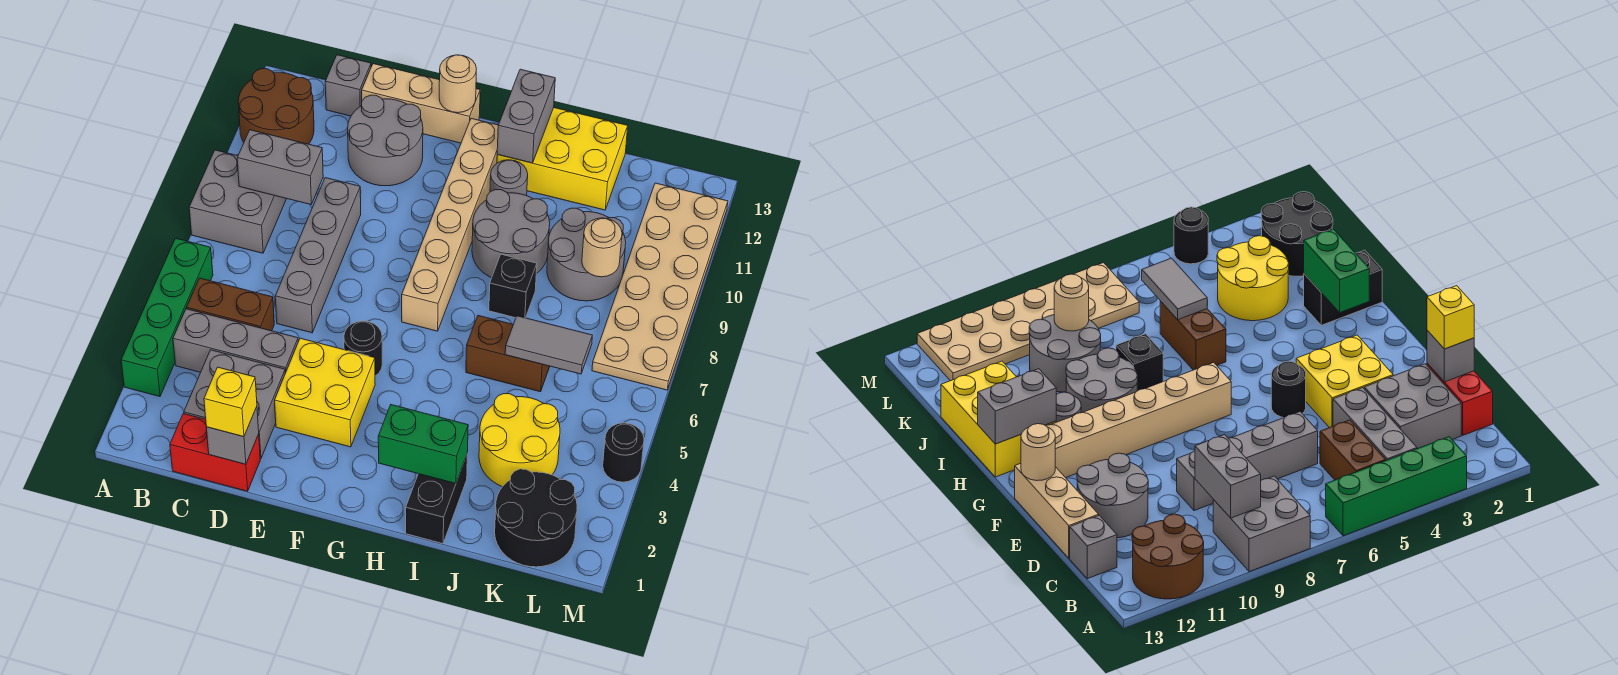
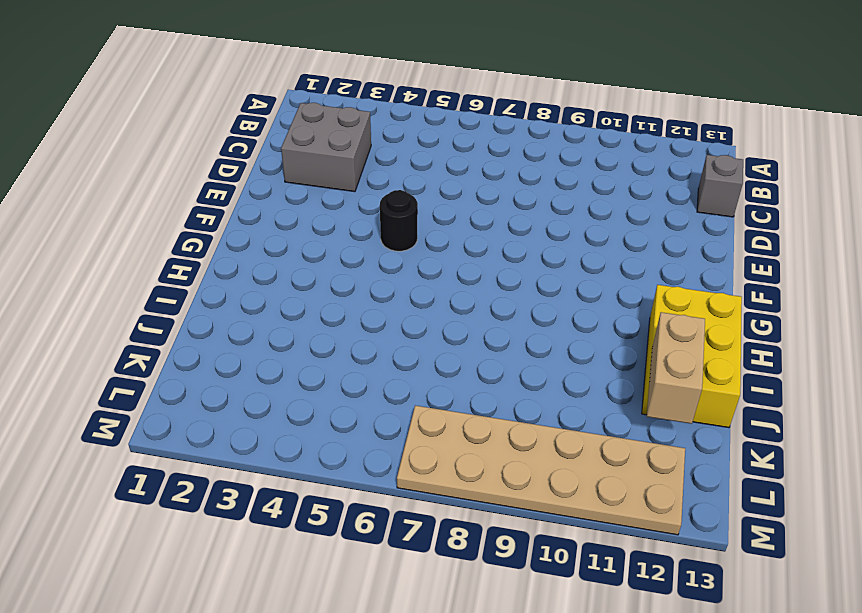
tan 1x2 brick [647,312,705,424] -> none
none -> green 1x4 brick [121,238,213,397]
none -> grey 2x2 brick [189,150,287,253]
none -> brown 2x2 round brick [238,69,314,144]
none -> grey 1x3 brick [173,309,298,373]

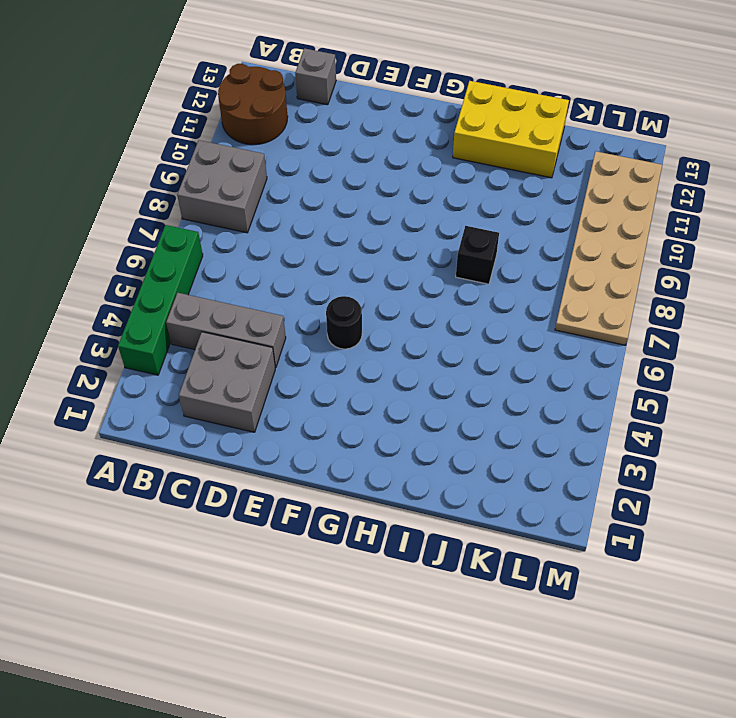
none -> brown 1x2 brick [187,278,274,331]
none -> red 1x2 brick [170,414,260,491]
none -> grey 1x4 brick [275,178,361,333]
none -> grey 2x2 round brick [348,95,423,186]

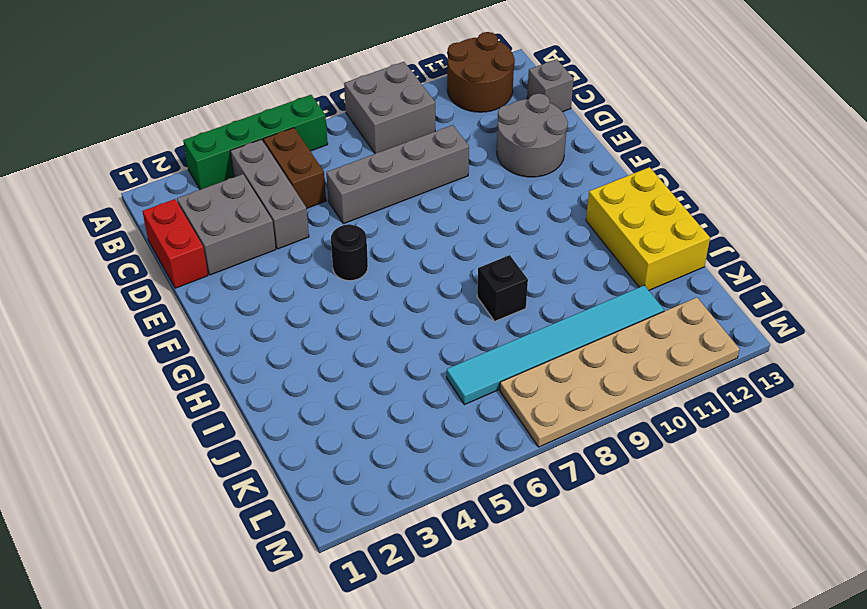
cyan 1x6 tile [447,285,664,405] -> grey 2x2 round brick [547,208,626,301]
none -> tan 1x3 brick [362,64,480,143]
none -> yellow 2x2 brick [275,338,375,447]
none -> tan 1x6 brick [402,118,498,331]
none -> grey 2x2 round brick [472,190,550,278]

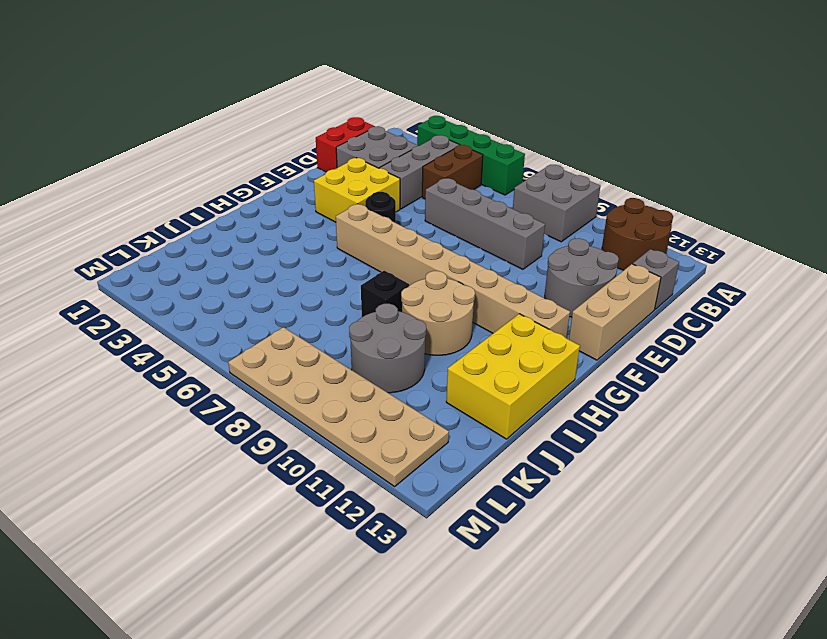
tan 1x8 brick [336,204,570,338] -> tan 1x6 brick [402,118,498,331]
tan 2x2 round brick [401,271,475,355] -> grey 2x2 round brick [472,190,550,278]
none -> grey 1x1 round brick [490,160,528,196]
none -> black 1x2 brick [406,455,467,544]
none -> brown 1x2 brick [466,316,550,392]
none -> yellow 2x2 round brick [479,394,560,487]

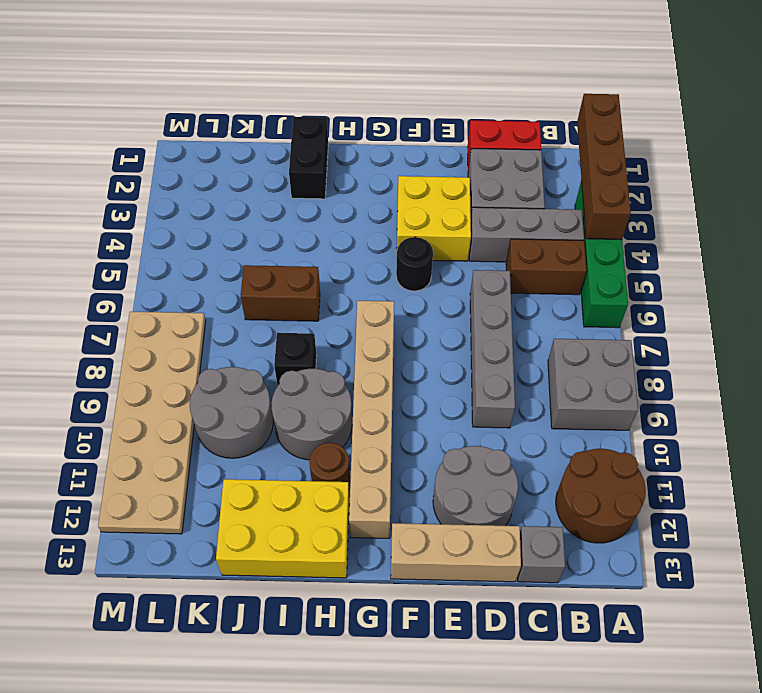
brown 1x4 brick [577,94,631,240] -> none
brown 1x1 round brick [309,443,350,485] -> grey 1x1 round brick [490,160,528,196]
none -> yellow 2x2 round brick [479,394,560,487]
none -> black 2x2 round brick [495,469,577,567]
none -> black 1x1 round brick [603,423,644,482]
none -> grey 1x2 brick [237,130,323,205]

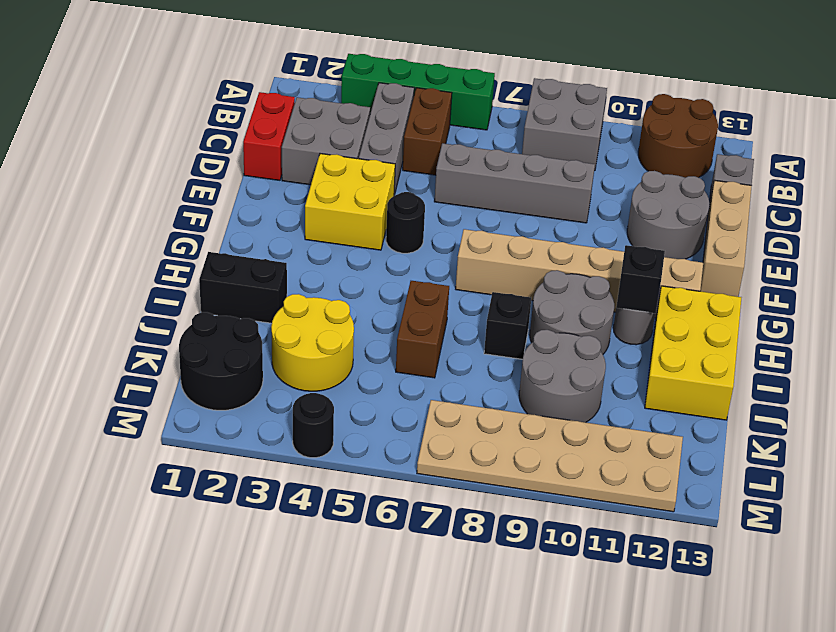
black 1x1 brick [616,245,665,313] -> none
none -> grey 1x2 brick [237,130,323,205]
none -> grey 1x1 brick [206,407,259,464]
none -> tan 1x1 round brick [439,55,476,113]
none -> green 1x2 brick [378,405,468,484]

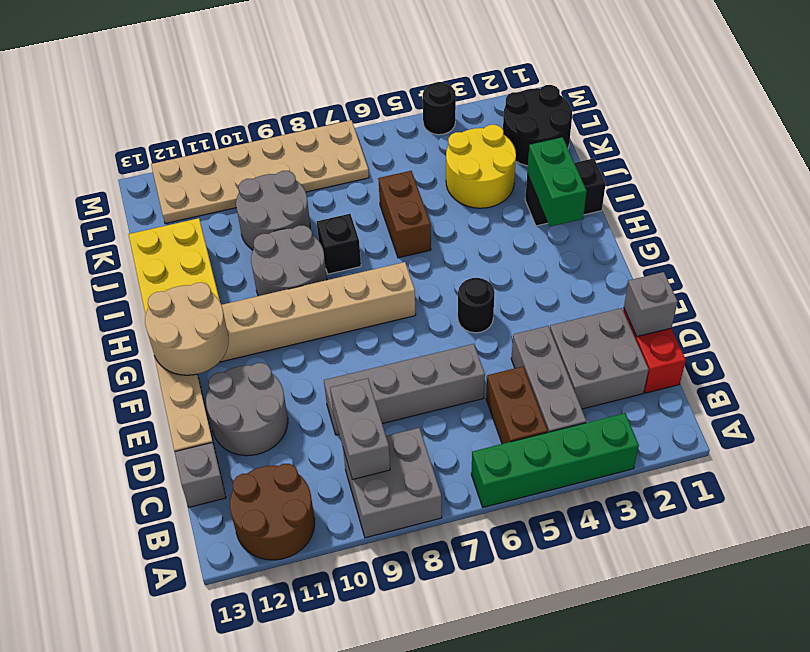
tan 2x2 round brick [145,282,229,375] -> tan 1x1 round brick [439,55,476,113]
none -> yellow 2x2 brick [275,338,375,447]
none -> grey 1x1 round brick [490,160,528,196]
none -> grey 1x2 brick [497,69,555,163]
none -> grey 1x2 tile [505,316,592,374]

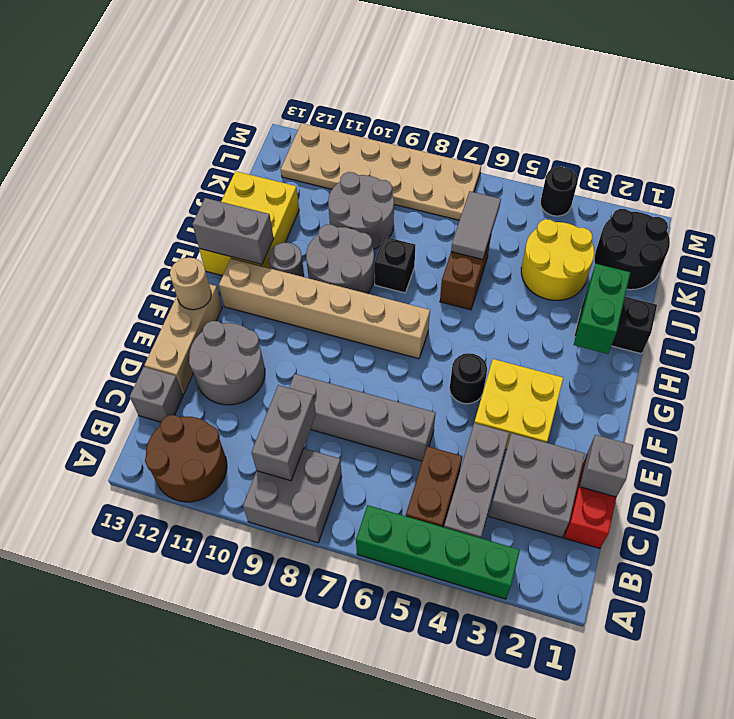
none -> tan 1x1 round brick [582,218,622,277]
none -> yellow 1x1 brick [204,367,257,437]

